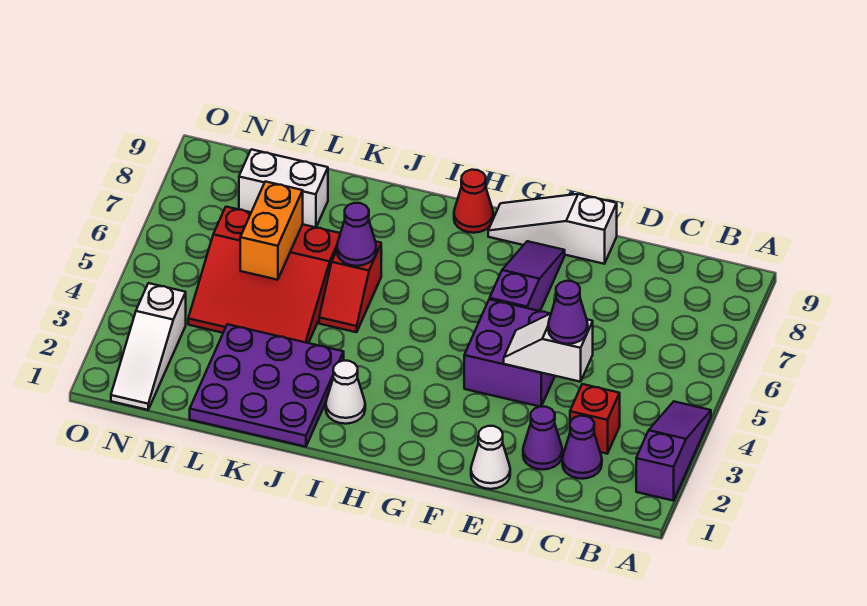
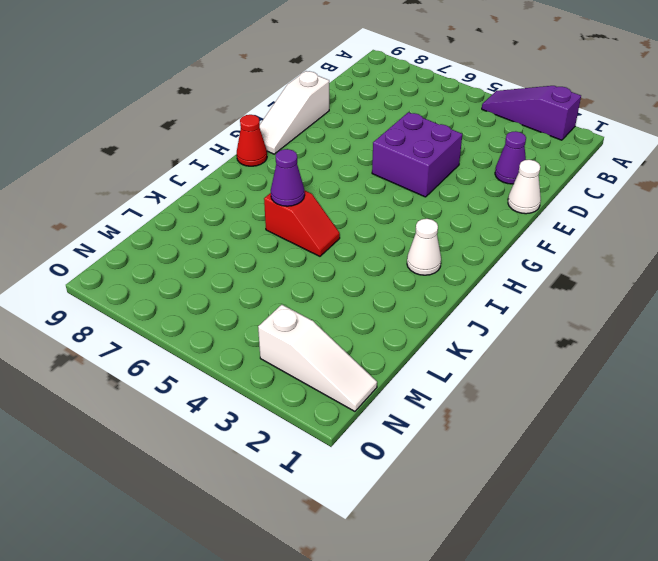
none -> purple 1x1 cone [562,416,602,479]
none -> red 1x1 brick [570,384,620,454]
none -> purple 1x3 slope [490,241,565,311]

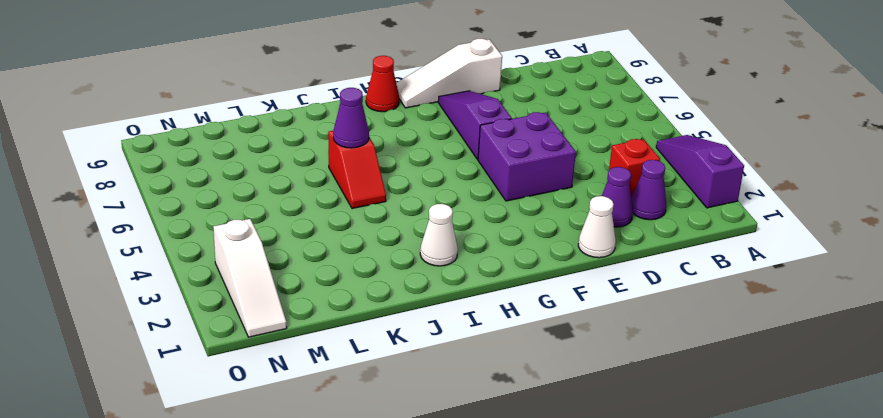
none -> purple 3x3 plate [190,324,344,447]
none -> red 3x3 slope [188,207,340,343]
none -> white 1x2 brick [239,149,328,227]

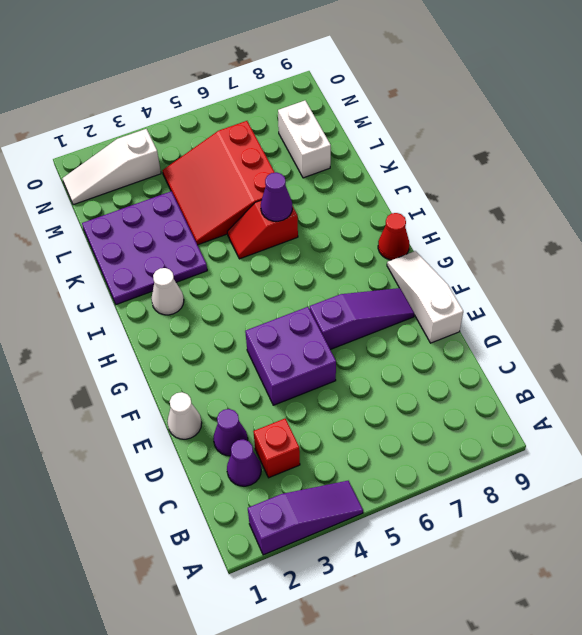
none -> white 1x2 slope [504,314,593,382]
none -> orange 1x2 brick [240,182,303,280]
none -> purple 1x1 cone [548,281,588,344]

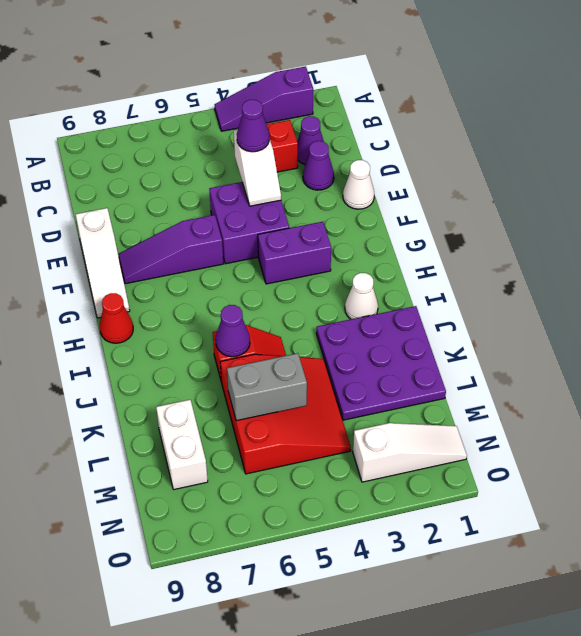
purple 1x2 brick [258,222,331,284] -> none
grey 1x2 brick [227,353,307,421] -> orange 1x2 brick [240,182,303,280]

